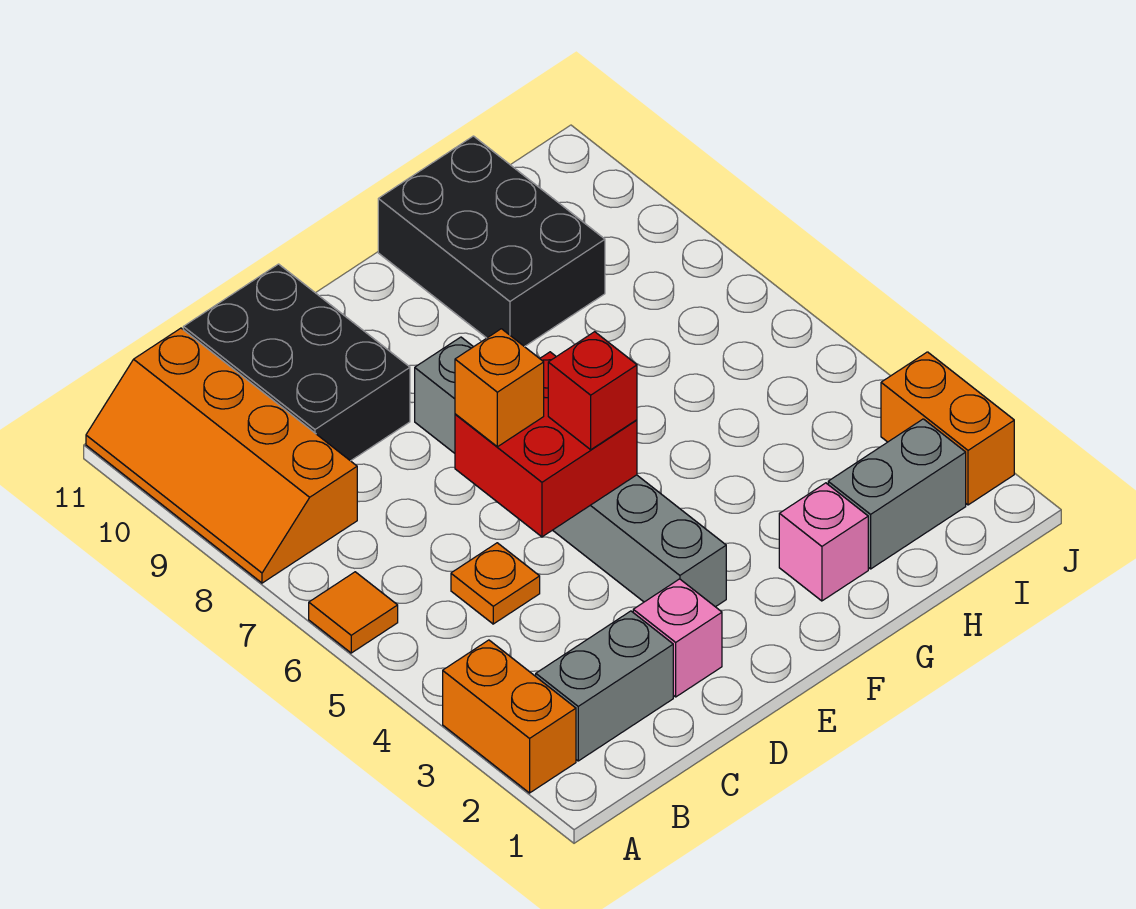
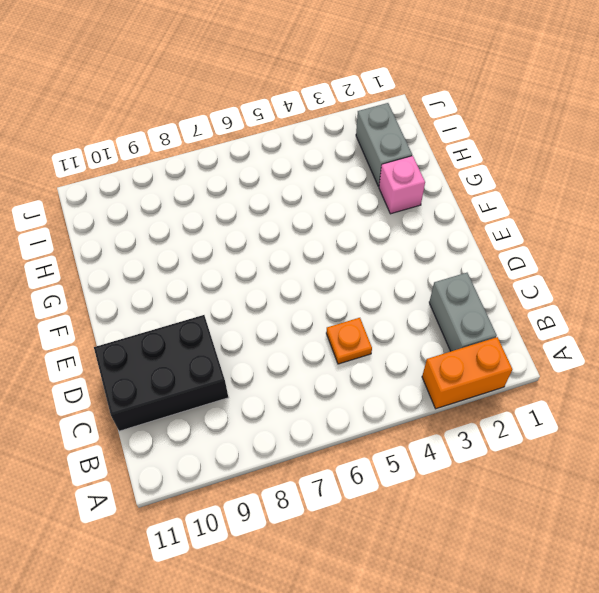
none -> orange 1x1 tile [309,572,398,653]
none -> orange 2x4 slope [86,328,357,583]
none -> pink 1x1 brick [633,579,722,697]

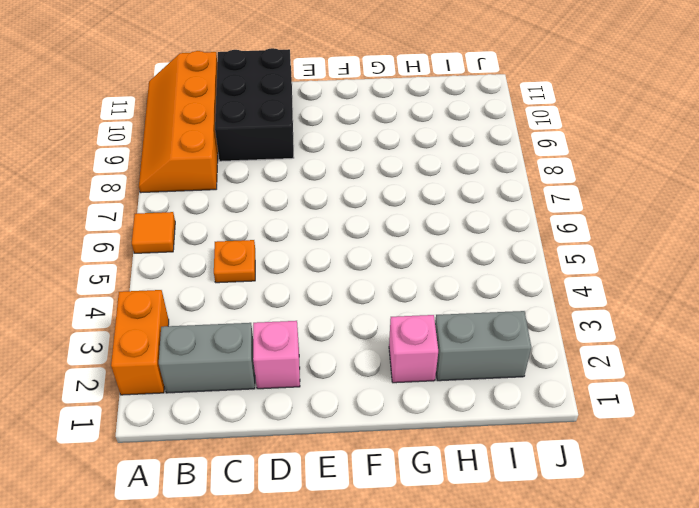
none -> grey 1x6 brick [415,337,726,607]
none -> black 2x3 brick [378,136,605,347]
none -> orange 1x2 brick [881,352,1014,505]

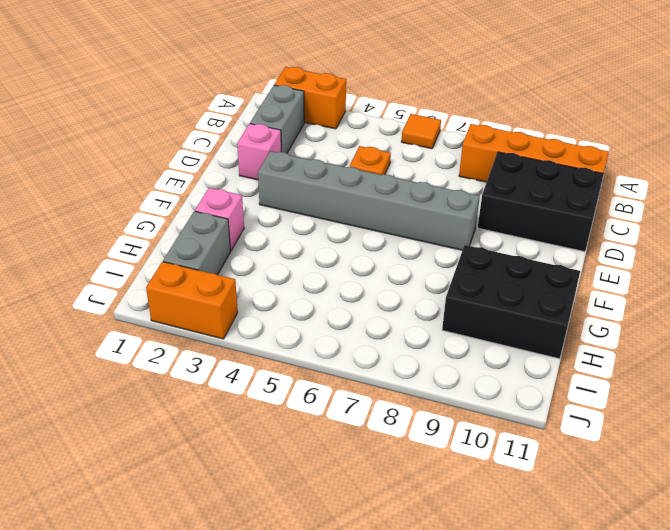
none -> red 2x2 brick [455,352,637,537]
none -> orange 1x1 brick [455,329,544,447]
none -> red 1x1 brick [548,332,637,450]

